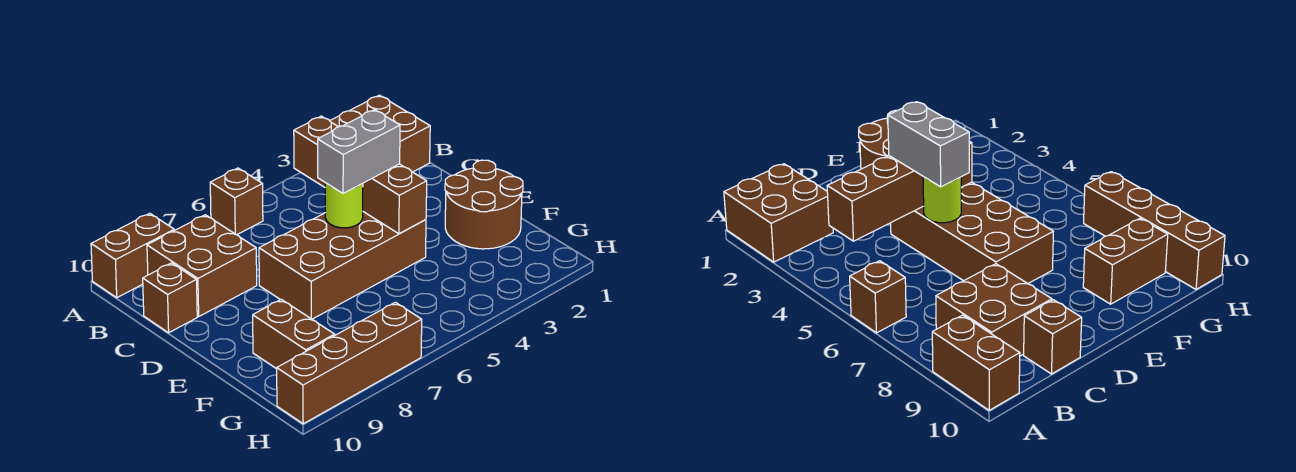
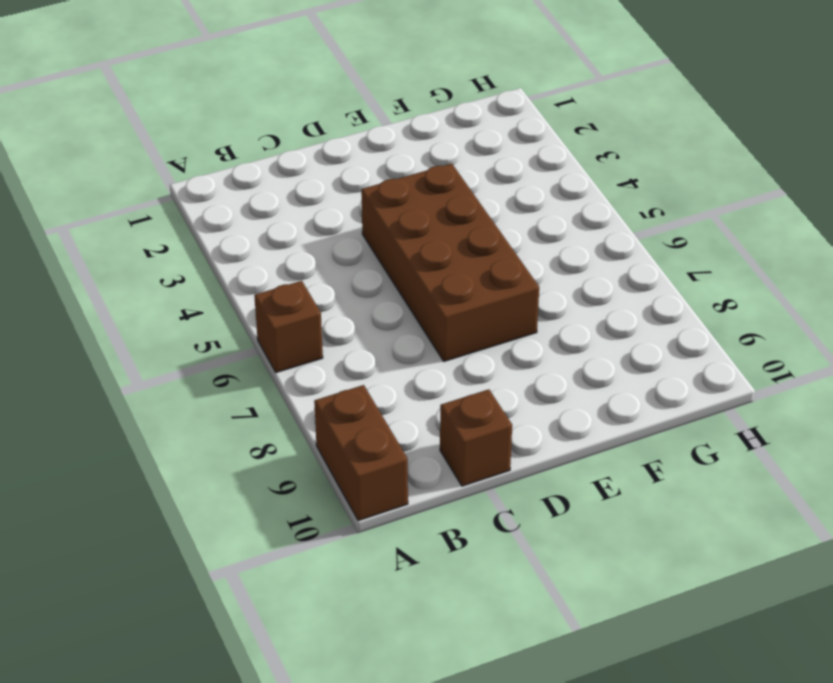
none -> brown 2x2 brick [330,95,430,172]
none -> brown 2x2 brick [147,215,257,316]
none -> brown 2x2 round brick [445,160,523,249]

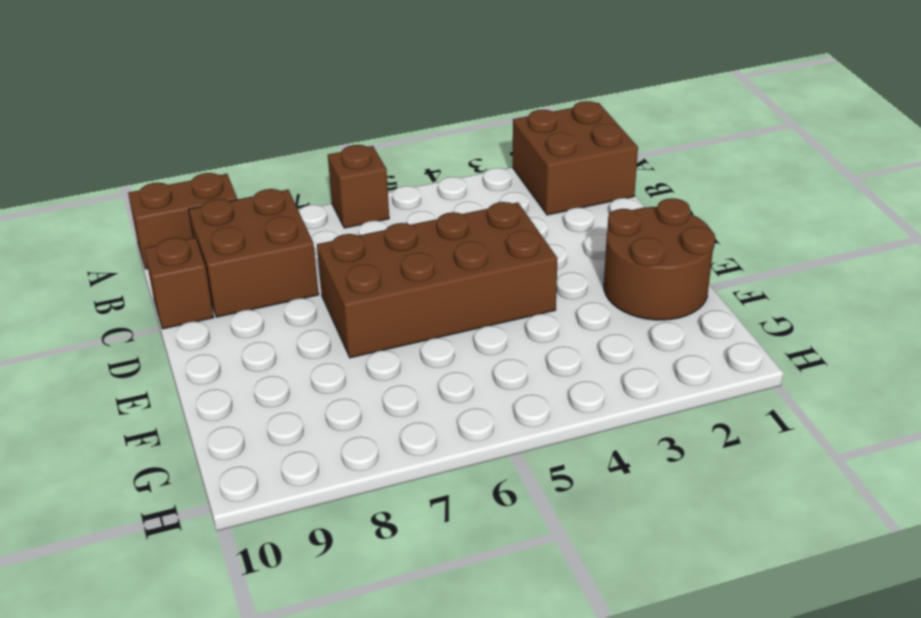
none -> brown 1x2 brick [253,299,335,369]
none -> brown 1x4 brick [277,302,422,424]
none -> brown 1x4 brick [294,116,427,234]

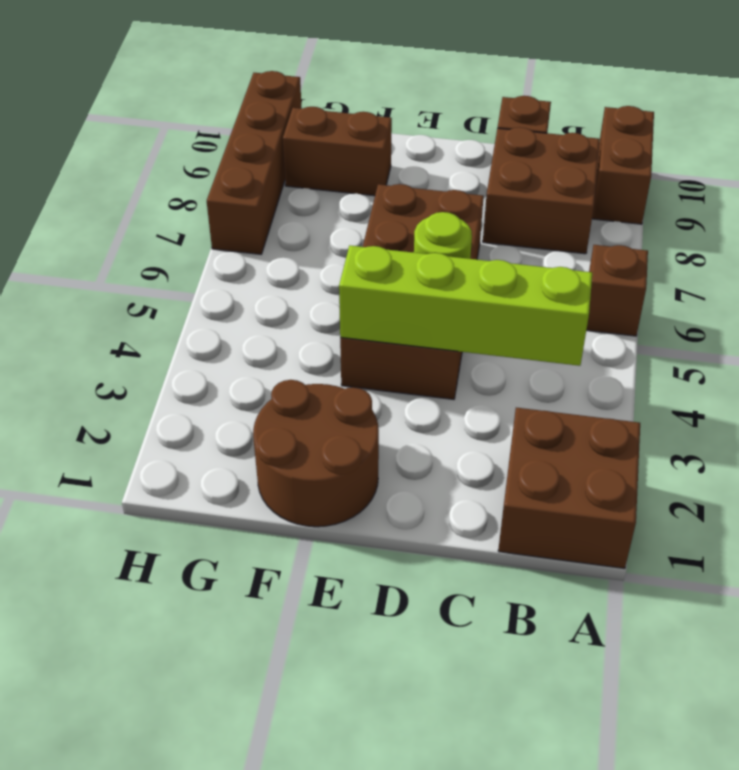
lime 1x4 brick [339,246,592,366] -> brown 1x4 brick [294,116,427,234]
none -> grey 1x2 brick [318,110,400,193]

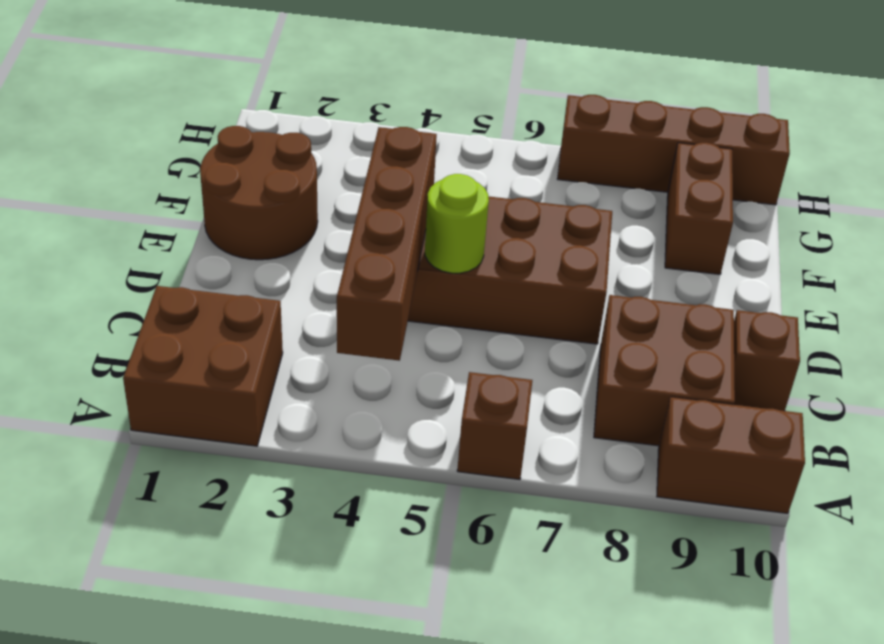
none -> grey 1x2 brick [318,110,400,193]

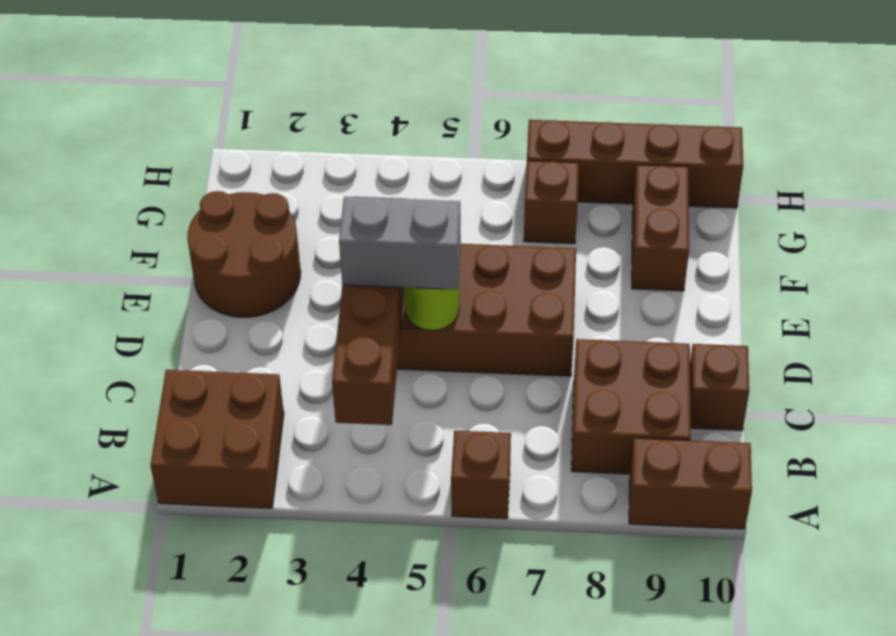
brown 1x1 brick [524,161,579,244] -> none

